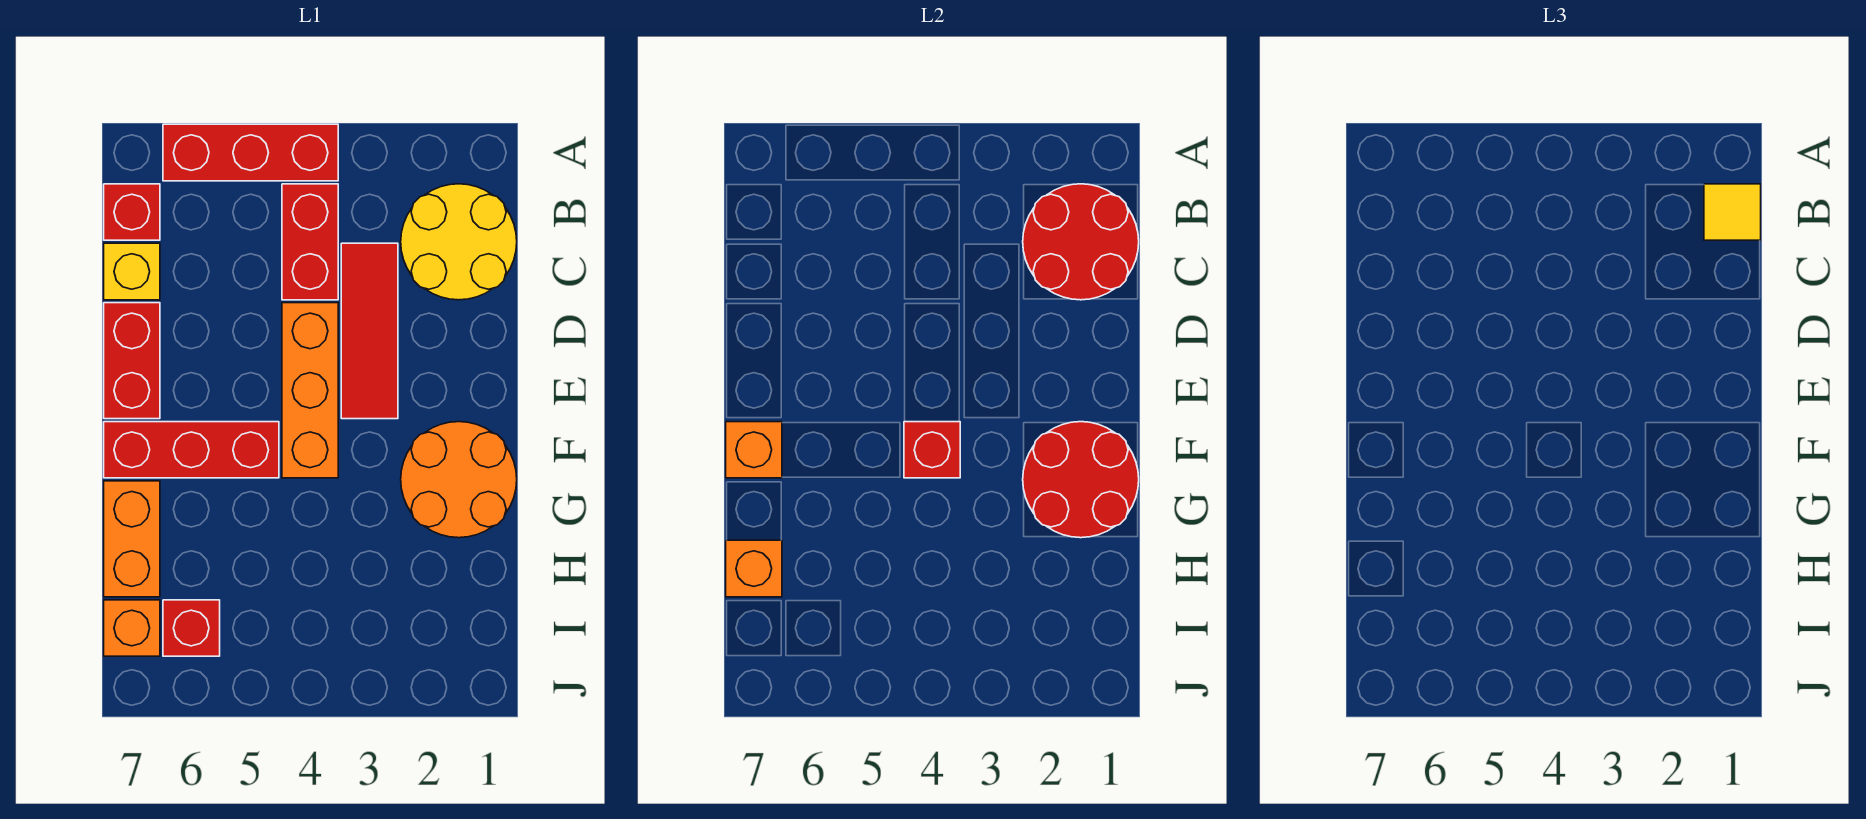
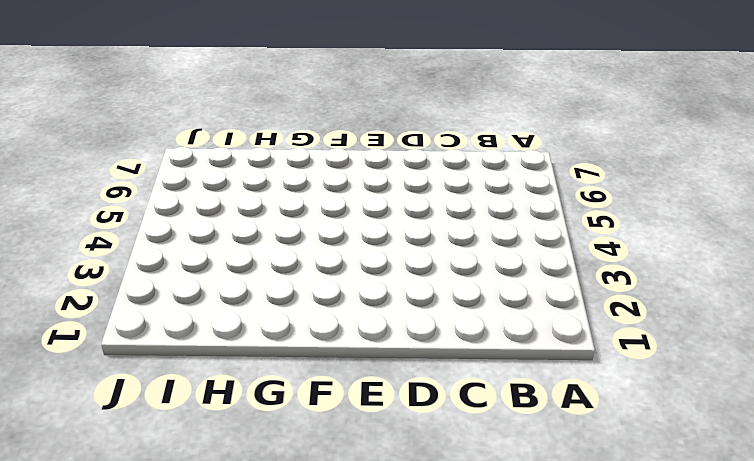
none -> red 1x3 brick [163,124,338,181]
none -> yellow 2x2 round brick [401,184,517,300]
none -> red 1x2 brick [282,184,338,300]

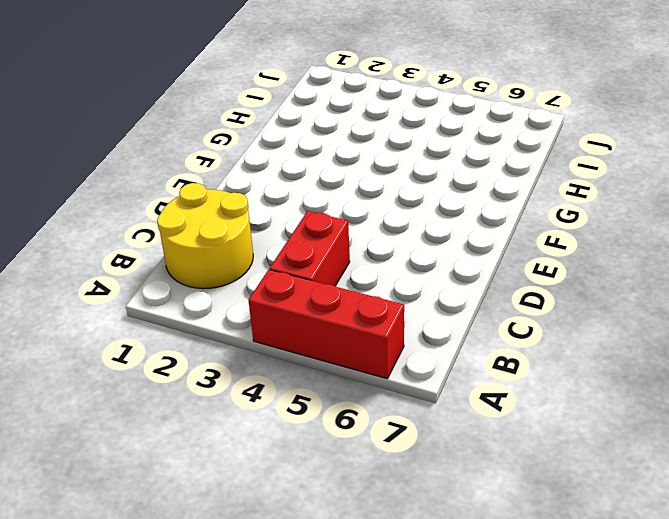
none -> red 1x1 brick [104,184,160,240]
none -> red 1x3 tile [341,243,398,419]
none -> yellow 1x1 brick [104,243,160,300]

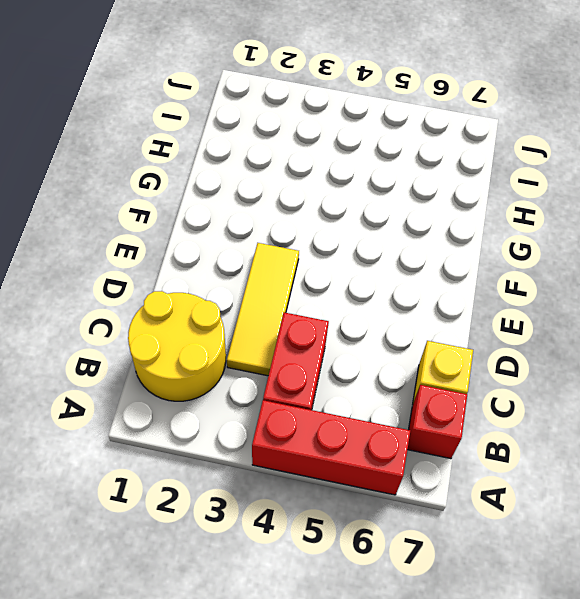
yellow 1x3 tile [227,243,299,376] -> red 1x3 tile [341,243,398,419]
none -> orange 1x3 brick [282,303,338,478]
none -> red 1x2 brick [104,303,160,419]
none -> orange 2x2 round brick [401,422,517,538]

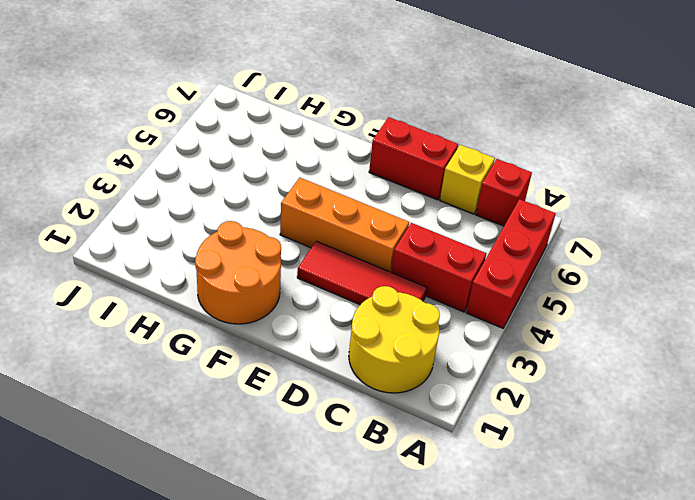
none -> red 1x3 brick [104,422,279,478]
none -> orange 1x2 brick [104,481,160,597]
none -> red 1x1 brick [163,600,220,656]

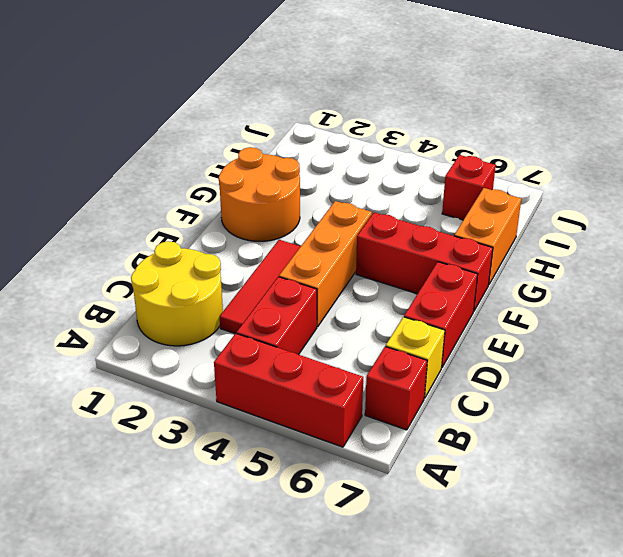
none -> orange 1x1 brick [104,600,160,656]
none -> red 2x2 round brick [1023,184,1139,300]
none -> red 2x2 round brick [1023,422,1139,538]

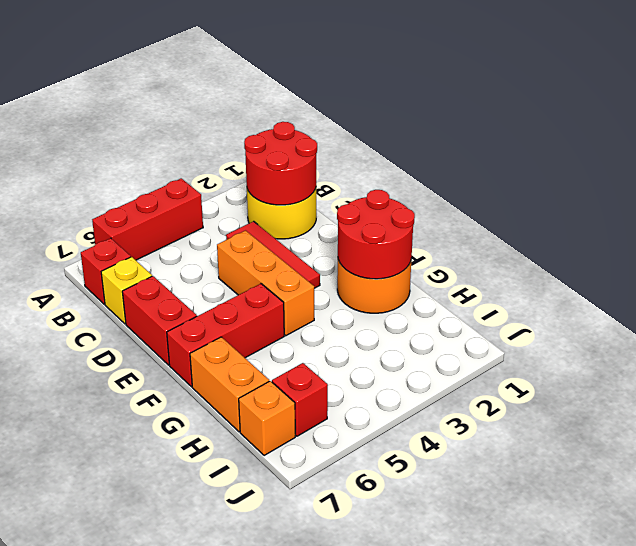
none -> red 1x2 brick [282,184,338,300]
none -> red 1x1 brick [904,422,960,478]
none -> orange 1x1 brick [726,422,782,478]

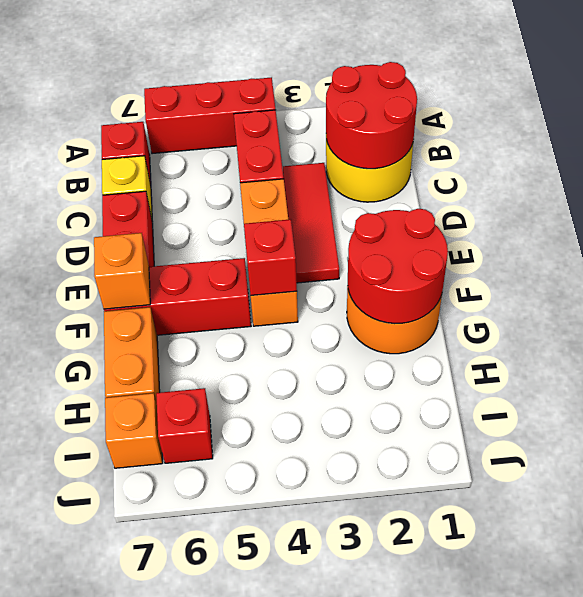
none -> orange 1x1 brick [726,540,782,597]
none -> yellow 1x1 tile [1704,184,1761,240]

